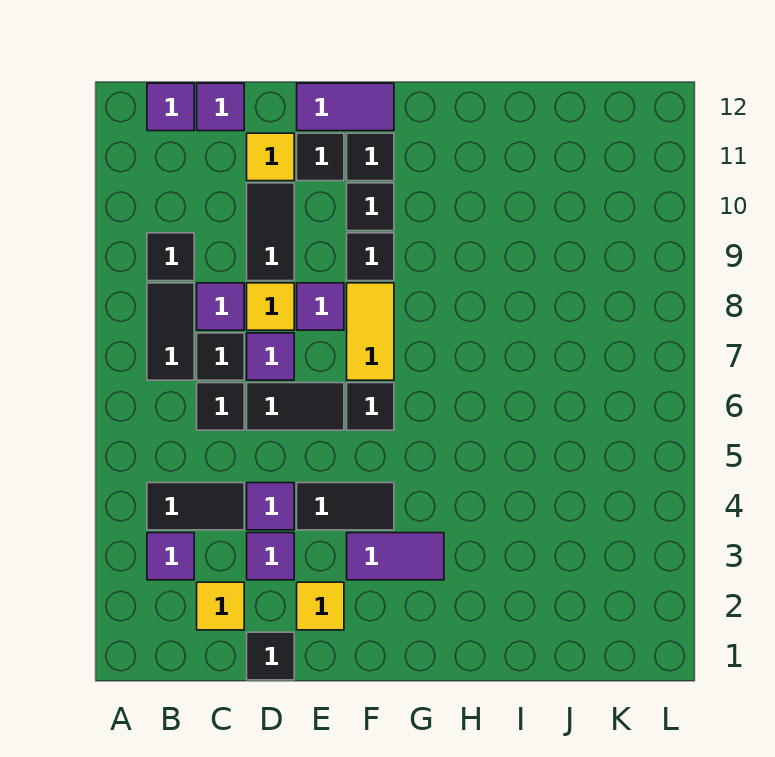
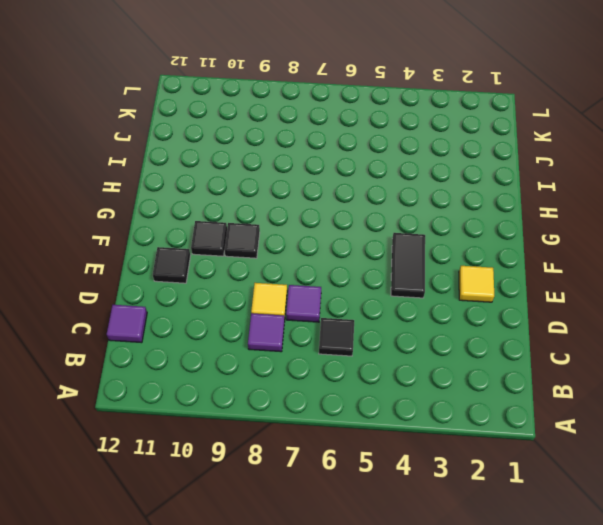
none -> purple 1x1 tile [147,533,194,580]
none -> black 1x2 tile [147,483,244,530]
none -> black 1x2 tile [147,283,194,380]

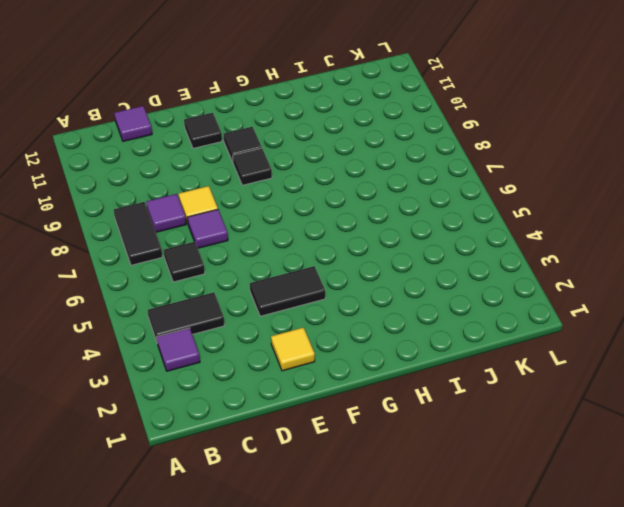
none -> black 1x1 tile [147,233,194,281]
none -> purple 1x1 tile [147,83,194,131]
none -> yellow 1x1 tile [197,582,244,630]

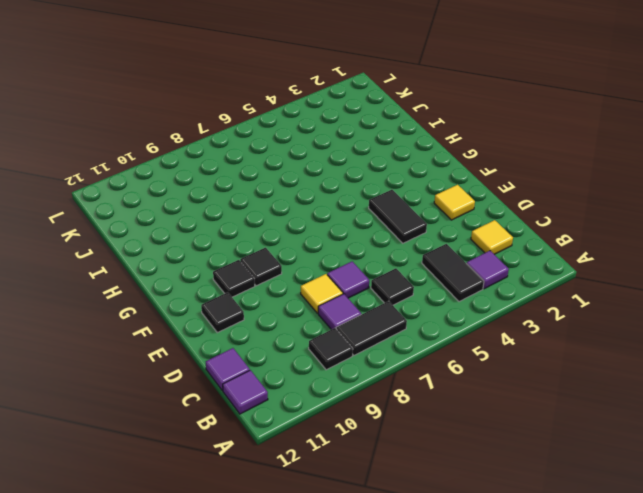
none -> black 1x1 tile [197,333,244,380]
none -> black 1x1 tile [247,632,294,680]
none -> purple 1x1 tile [247,533,294,580]

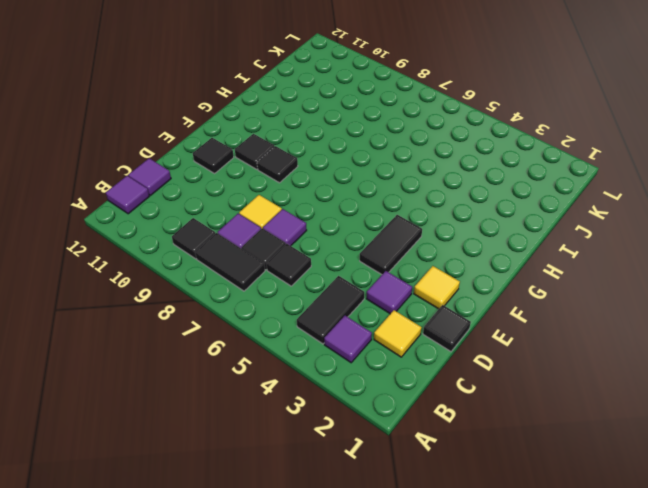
none -> purple 1x1 tile [247,483,294,530]
none -> black 1x2 tile [247,383,344,430]
none -> black 1x2 tile [247,183,294,281]

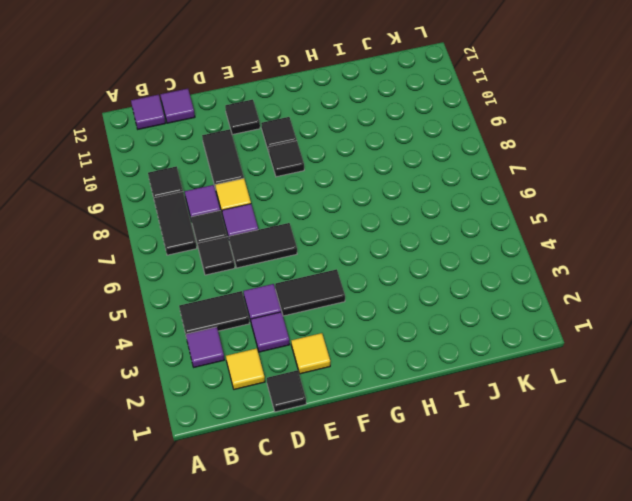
none -> yellow 1x1 tile [247,133,294,181]
none -> purple 1x1 tile [297,283,344,330]
none -> purple 1x2 tile [297,83,394,131]

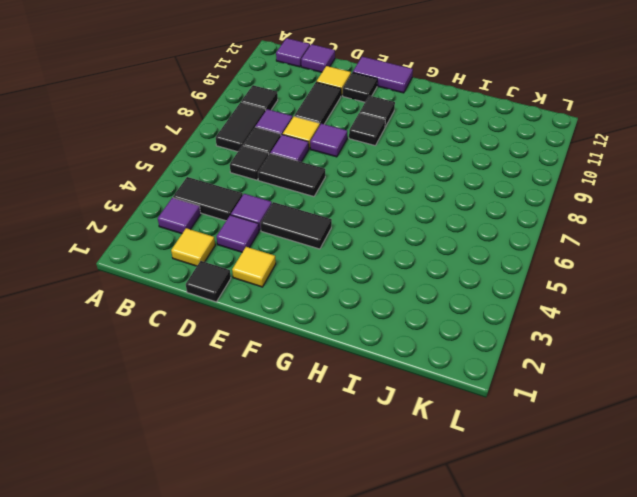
none -> purple 1x2 tile [347,533,444,580]
none -> black 1x1 tile [347,383,394,430]
none -> yellow 1x2 tile [347,283,394,380]

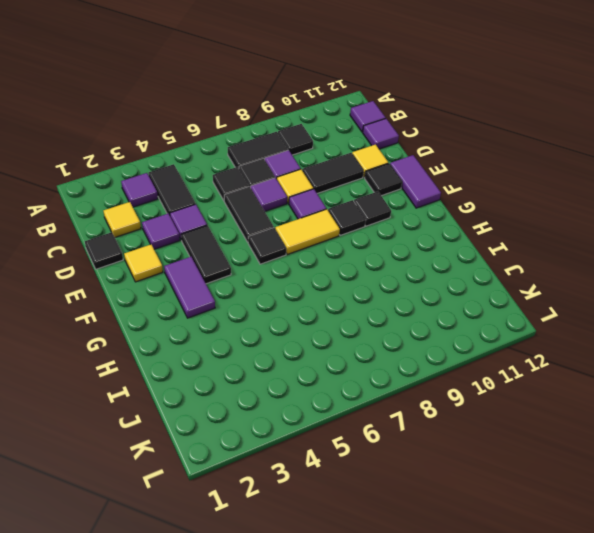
none -> black 1x1 tile [347,133,394,181]

